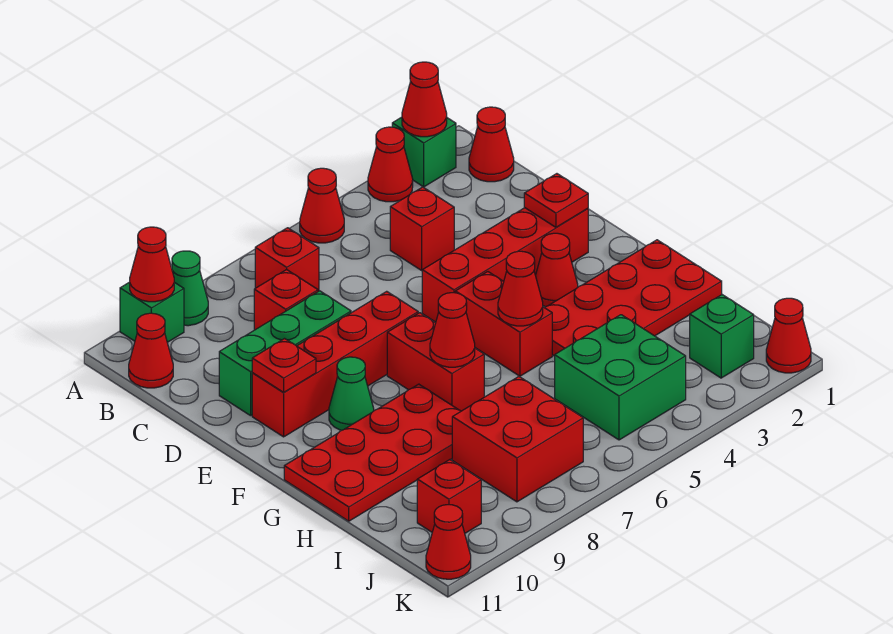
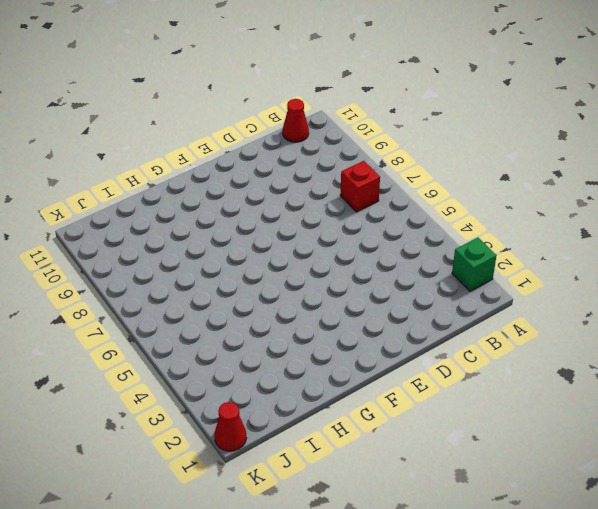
none -> red 1x1 cone [368,127,413,202]
none -> red 1x1 cone [300,168,344,243]
none -> green 1x1 cone [172,251,208,326]
none -> green 1x1 brick [120,282,184,342]

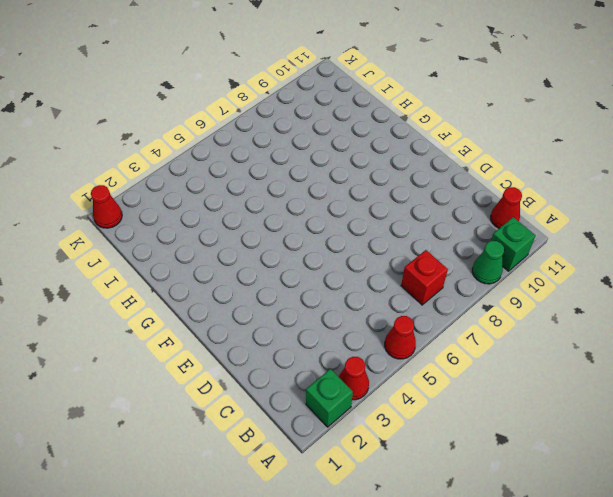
none -> red 1x1 cone [469,107,514,182]
none -> red 1x1 brick [390,187,454,270]
none -> red 1x1 brick [254,270,318,330]
none -> green 1x3 brick [219,291,351,416]

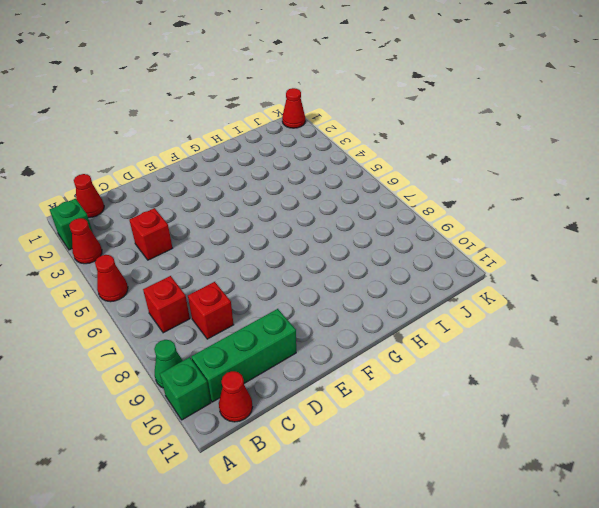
green 1x3 brick [191,309,296,402] -> green 1x3 brick turned to [219,291,351,416]
none -> red 1x4 brick [422,208,588,322]
none -> red 1x4 brick [252,291,418,437]
none -> red 1x1 cone [536,233,578,307]
none -> red 1x2 brick [455,272,552,376]

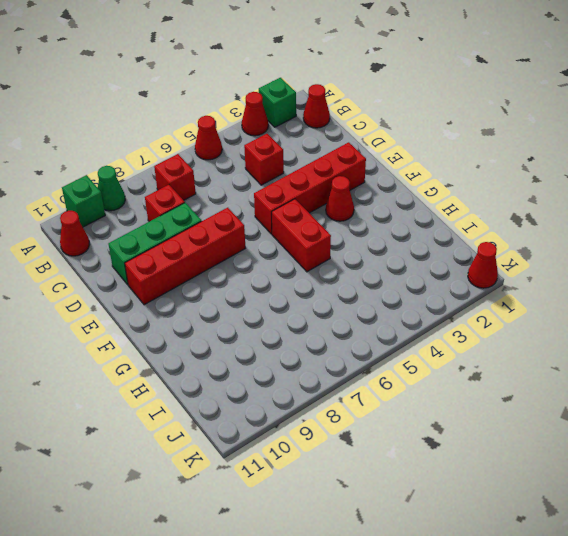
none -> red 1x2 brick [387,313,484,411]
none -> green 1x1 cone [329,357,374,430]
none -> red 2x4 plate [544,240,722,356]
none -> red 2x4 plate [284,384,461,521]

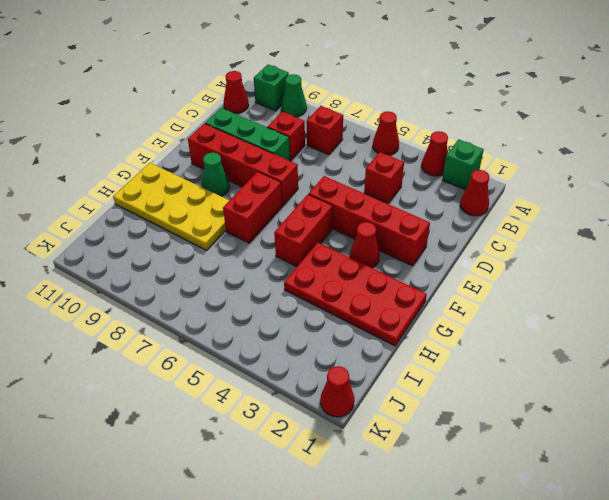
yellow 2x4 plate [113,163,230,250] -> red 2x4 plate [284,384,461,521]
none -> green 2x2 brick [555,315,686,440]
none -> red 2x2 brick [452,377,583,502]
none -> green 1x1 brick [690,295,754,378]
none -> red 1x1 brick [417,460,481,533]

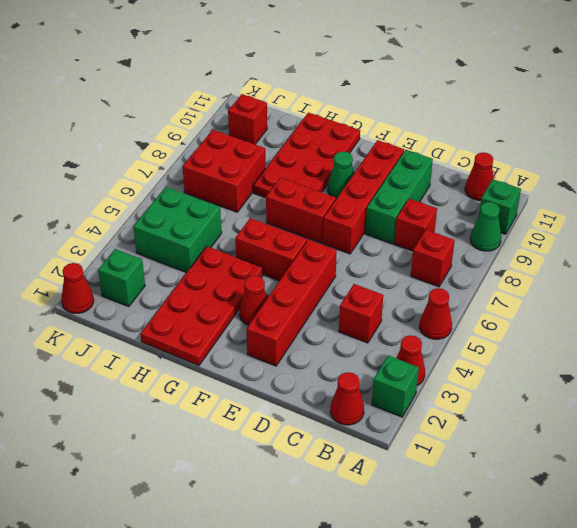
none -> red 1x1 cone [426,505,471,579]
none -> red 1x1 cone [402,62,447,137]
none -> red 1x1 cone [130,227,174,302]
none -> red 1x1 plate [524,174,588,227]

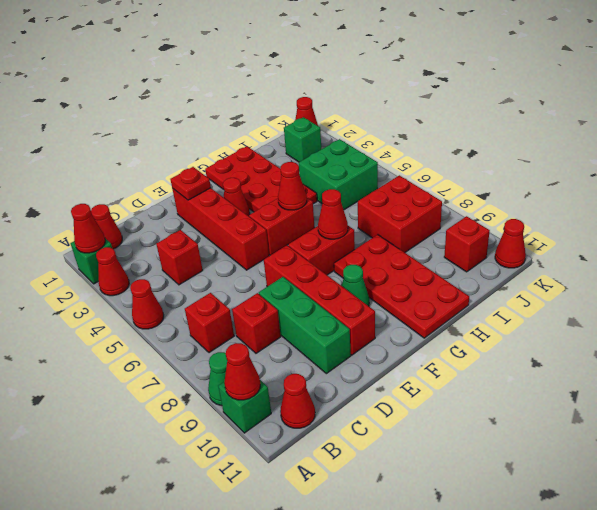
none -> red 1x1 plate [252,339,316,393]

